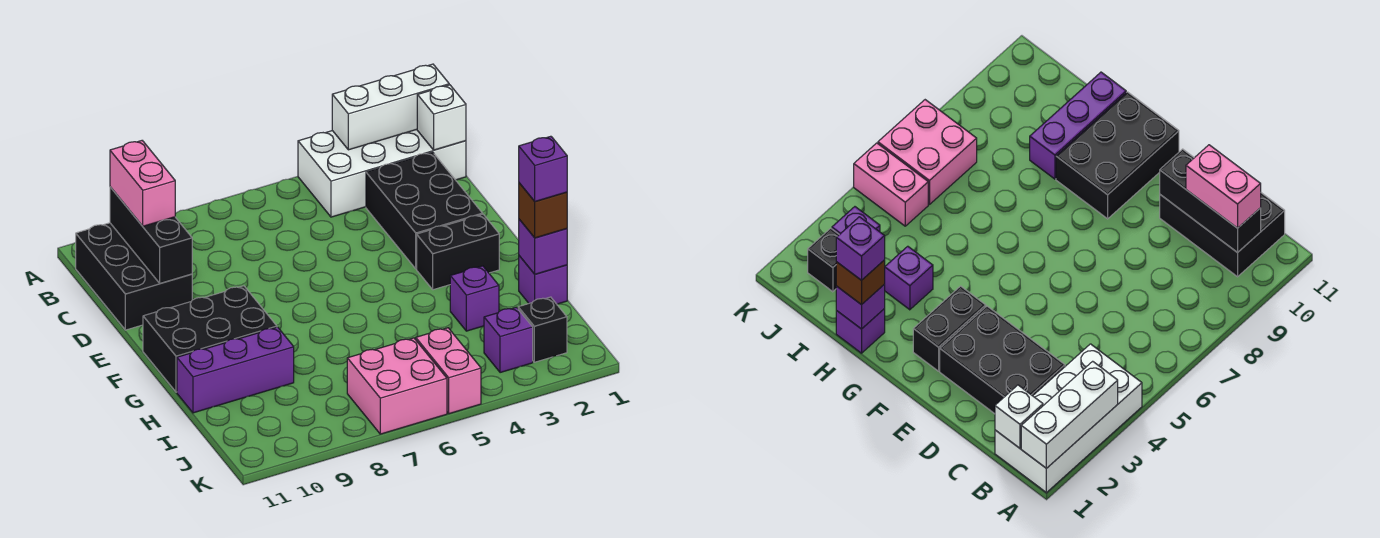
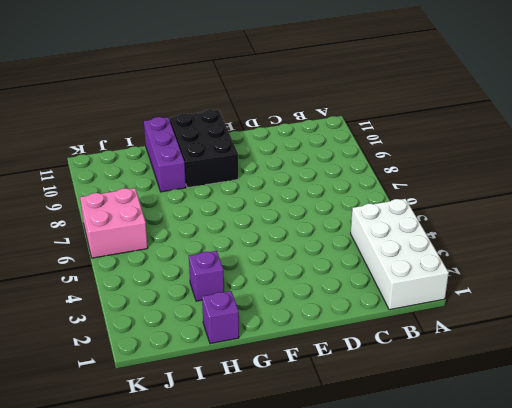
none -> black 2x3 brick [76,223,192,330]
none -> black 2x3 brick [366,152,483,269]
none -> black 1x2 brick [417,214,499,290]

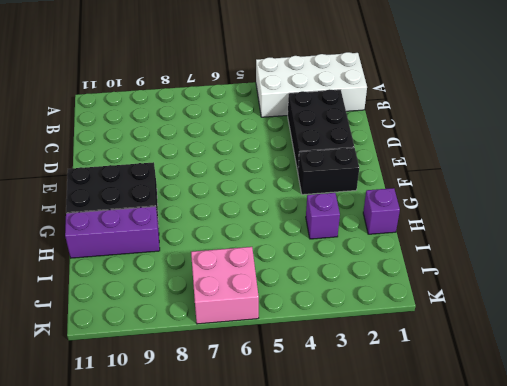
none -> black 2x3 brick [76,223,192,330]
none -> black 1x1 brick [518,297,567,362]
none -> purple 1x1 brick [484,307,533,373]

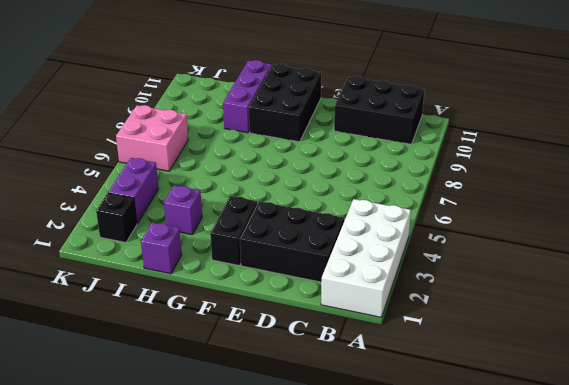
purple 1x2 brick [108,158,159,224] -> purple 1x1 brick [484,307,533,373]
none -> pink 1x2 brick [416,328,481,414]
none -> white 1x3 brick [332,64,449,150]
none -> white 1x1 brick [417,85,466,150]

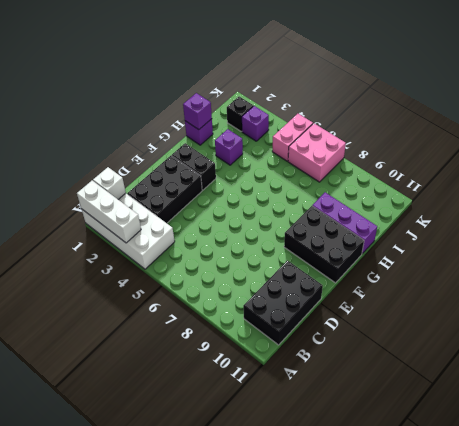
none -> black 1x3 brick [110,187,192,283]
none -> pink 1x2 brick [110,141,175,226]
none -> brown 1x1 brick [519,183,567,238]

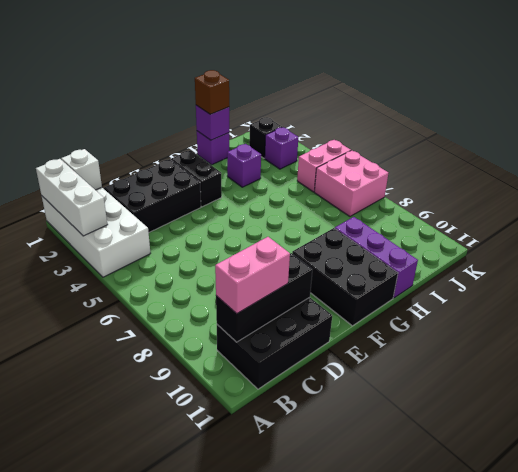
none -> purple 1x1 brick [519,136,567,202]

